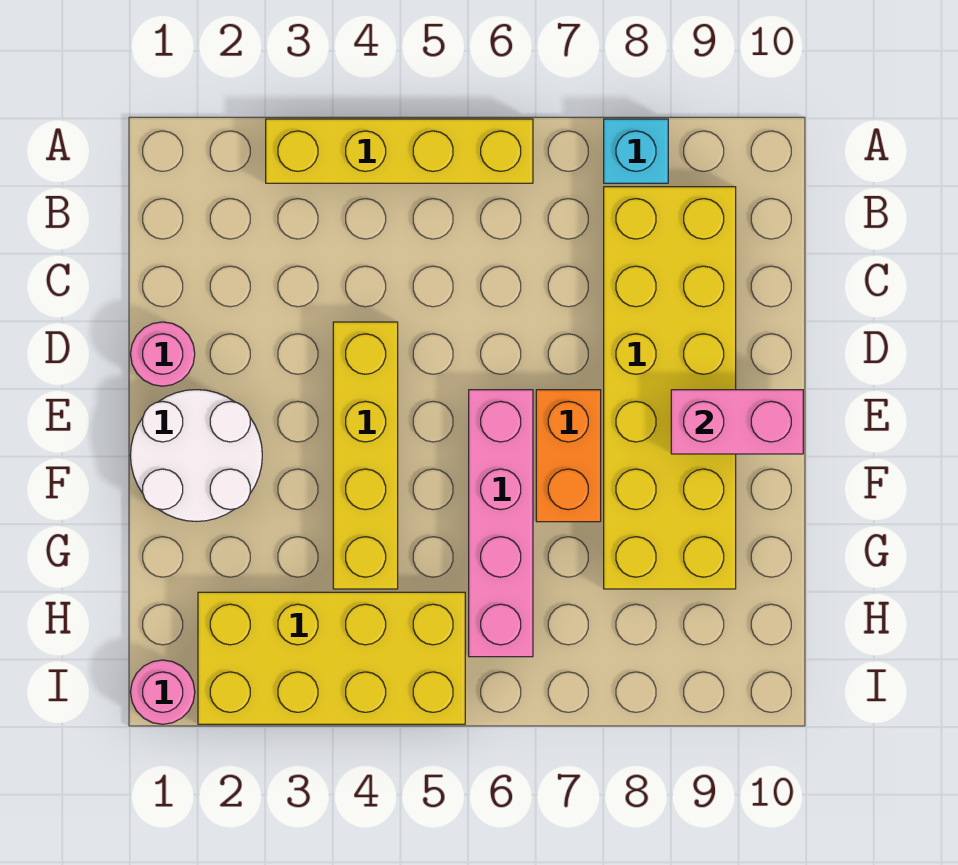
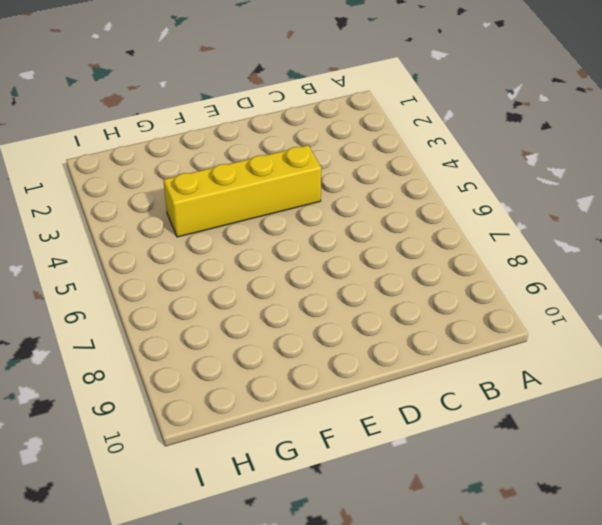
none -> yellow 1x4 brick [266,119,533,183]
none -> cyan 1x1 brick [604,119,668,183]

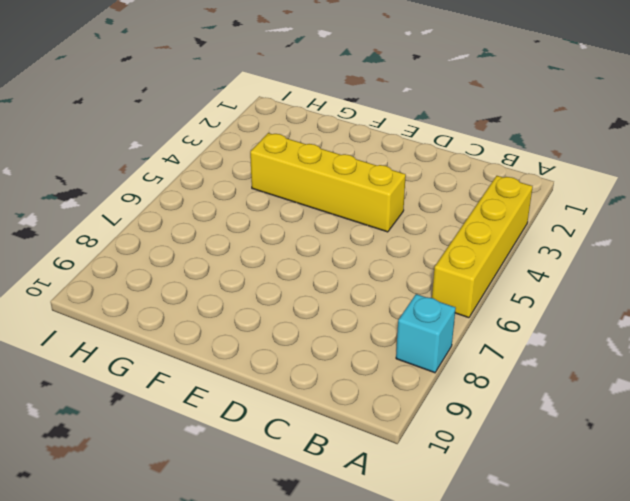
none -> yellow 2x6 brick [604,187,736,589]
none -> pink 1x1 round brick [131,322,195,386]

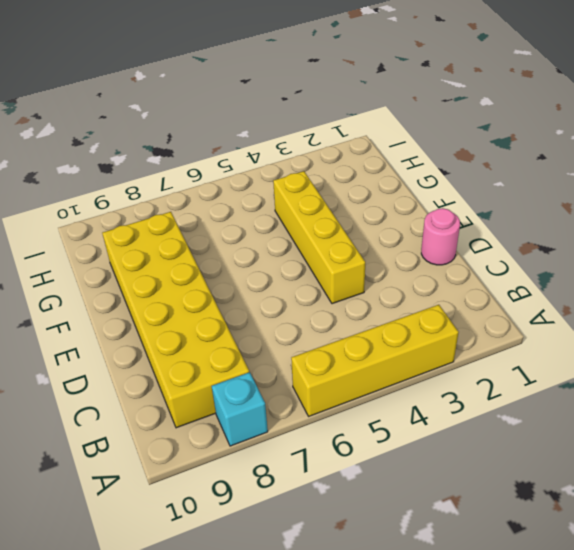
none -> white 2x2 round brick [130,390,262,521]
none -> pink 1x4 brick [469,390,533,657]

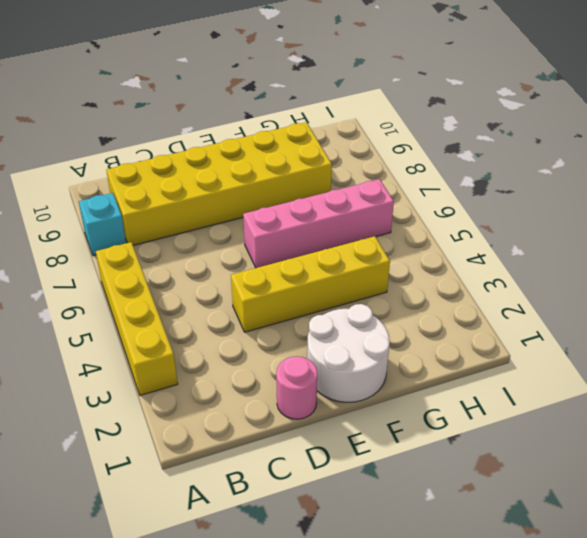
none -> orange 1x2 brick [536,390,601,522]
none -> yellow 2x4 brick [198,592,465,724]

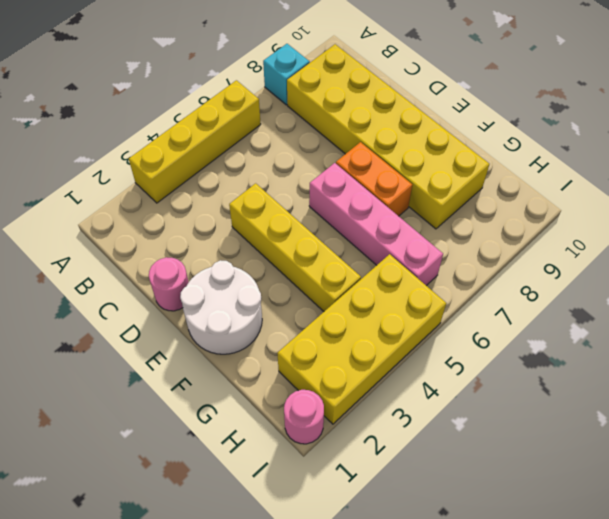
none -> pink 1x2 brick [671,390,803,454]

